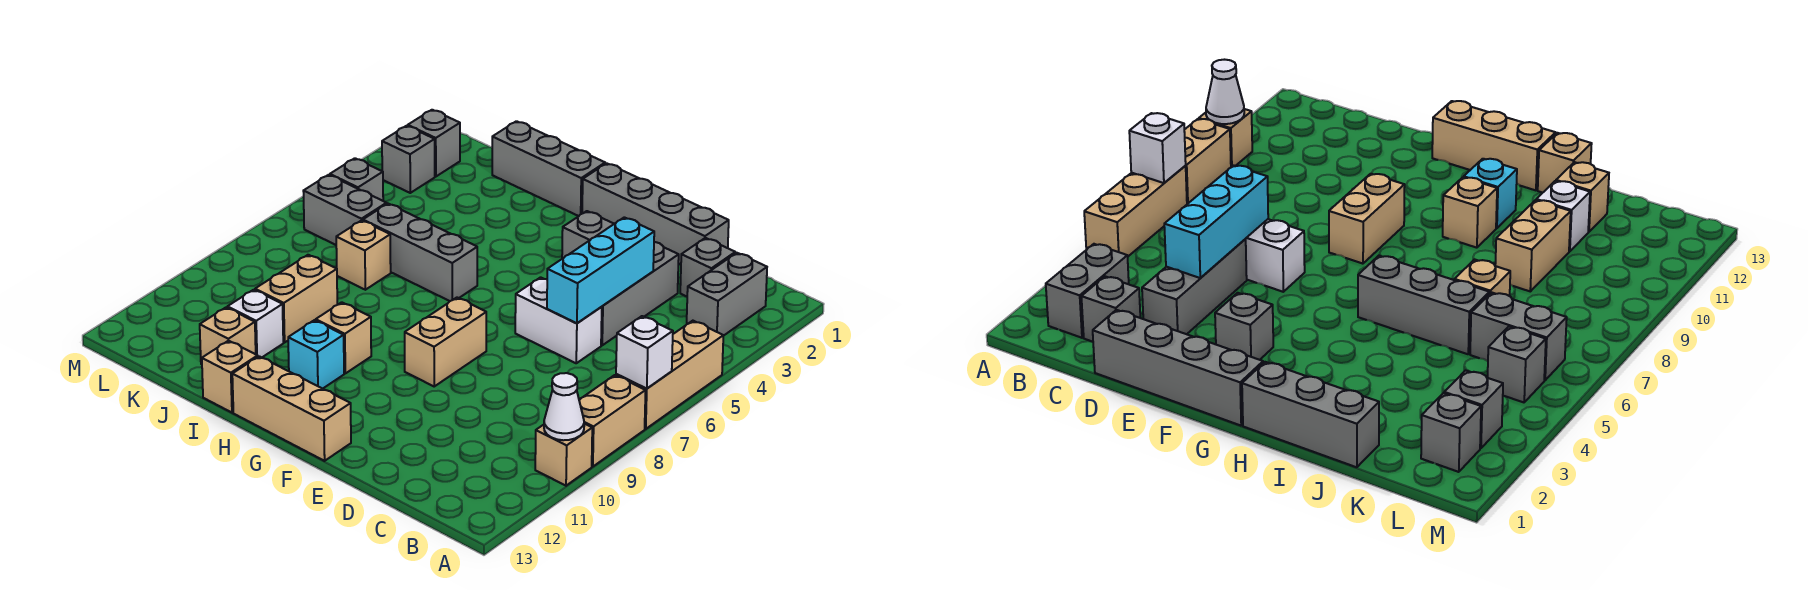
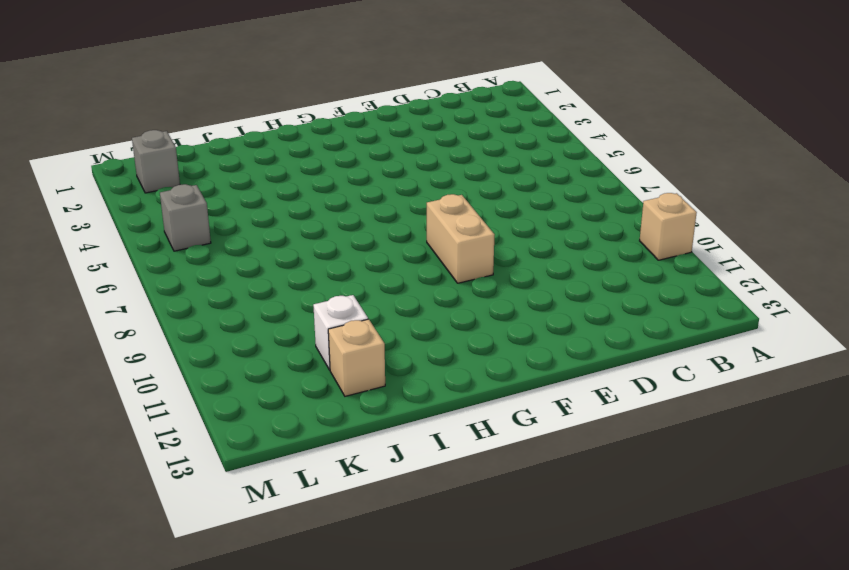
none -> tan 1x3 brick [616,321,723,429]
none -> tan 1x2 brick [579,375,646,467]
none -> grey 1x2 brick [687,253,767,336]

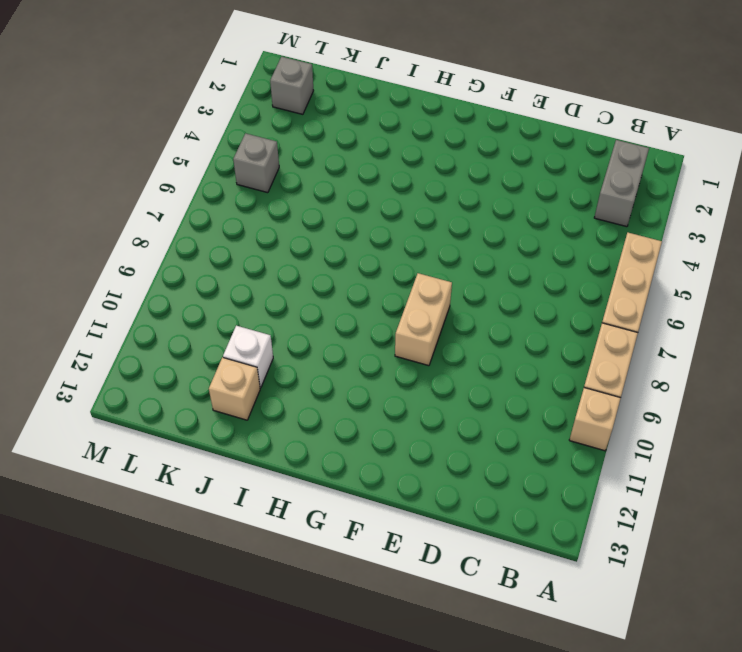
none -> grey 1x1 brick [680,238,735,296]
none -> grey 1x4 brick [582,163,729,264]
none -> grey 1x3 brick [601,242,679,345]

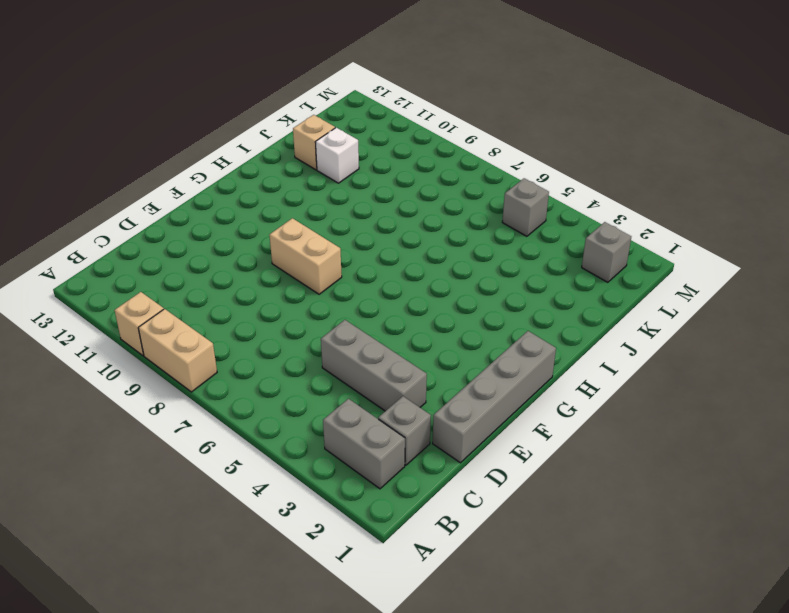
none -> tan 1x3 brick [616,321,723,429]
none -> white 1x2 brick [515,277,602,363]
none -> grey 1x1 brick [562,211,614,259]

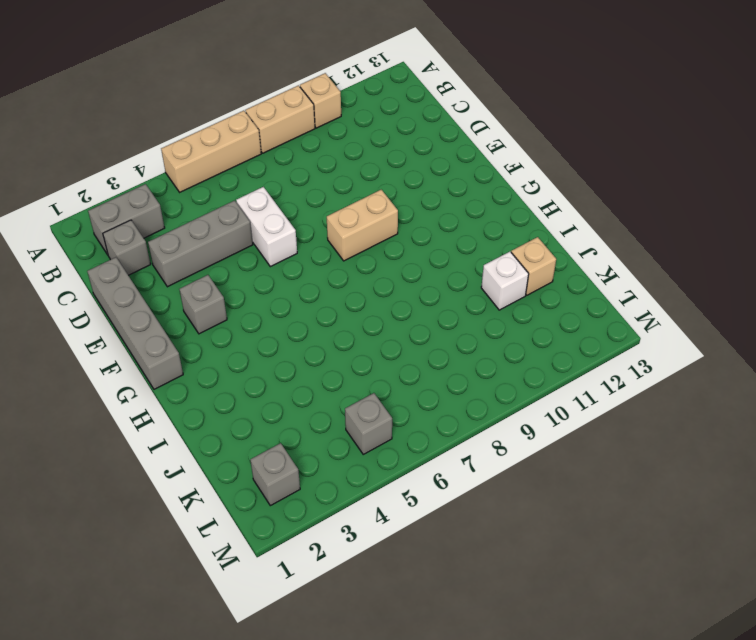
none -> tan 1x3 brick [232,356,351,461]
none -> grey 1x3 brick [492,121,605,216]
none -> grey 1x3 brick [363,204,477,301]

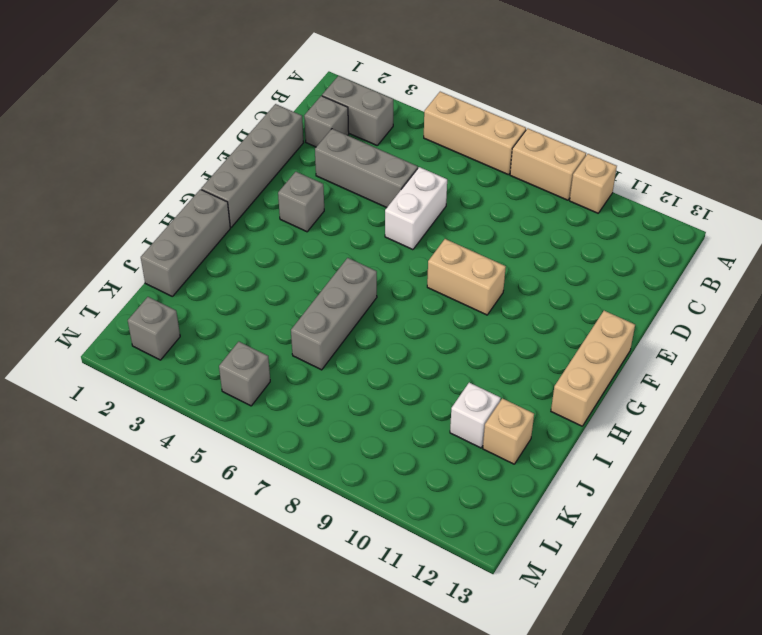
none -> tan 1x1 brick [316,302,371,373]
none -> cyan 1x1 brick [288,320,344,389]
none -> tan 1x1 brick [202,341,258,413]

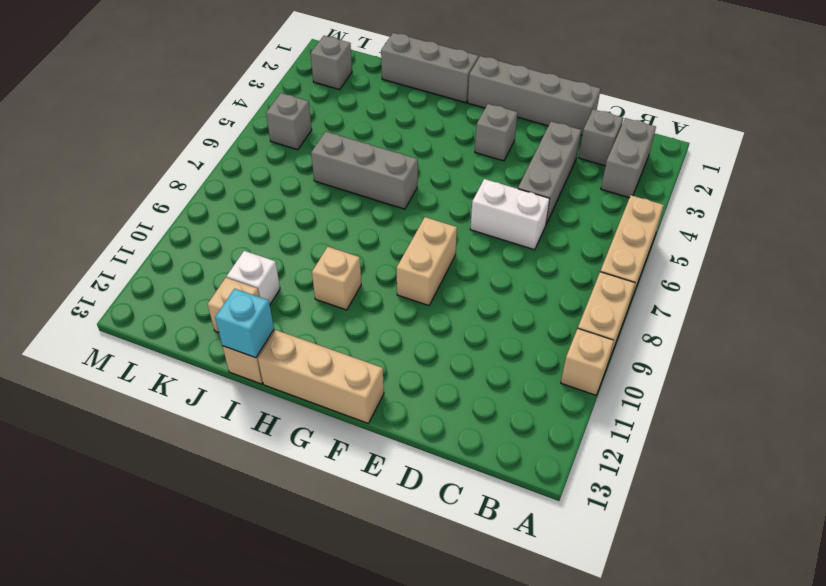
cyan 1x1 brick [215,289,274,358] -> cyan 1x1 brick moved to [288,320,344,389]
none -> tan 1x1 brick [336,220,391,290]
none -> tan 1x2 brick [255,255,337,342]
none -> grey 1x2 brick [303,175,387,245]

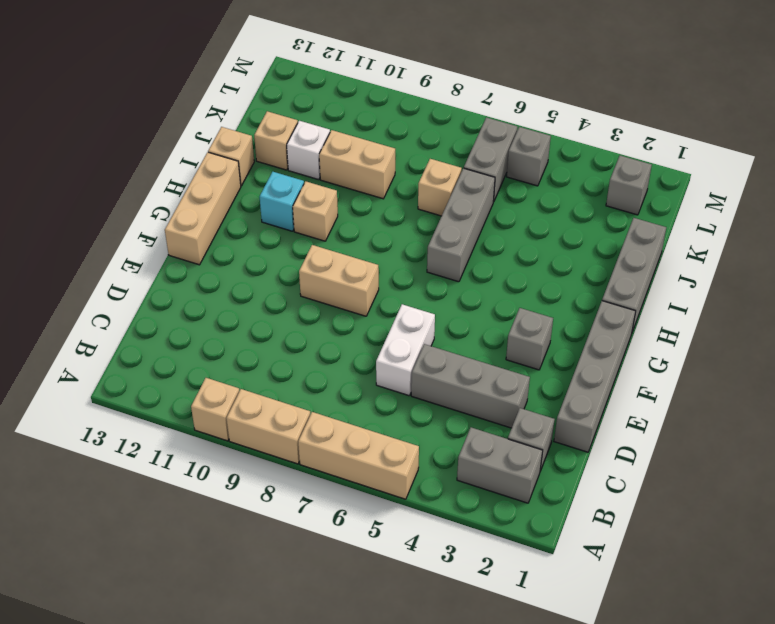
none -> grey 1x1 brick [382,126,435,193]
none -> white 1x1 brick [616,316,673,388]
none -> white 1x1 cone [544,373,584,440]

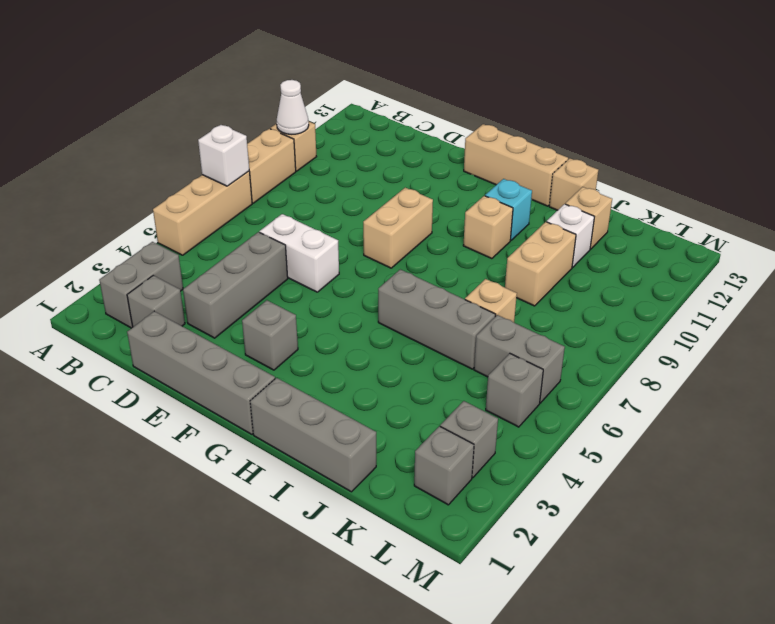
none -> cyan 1x3 brick [547,217,654,323]

